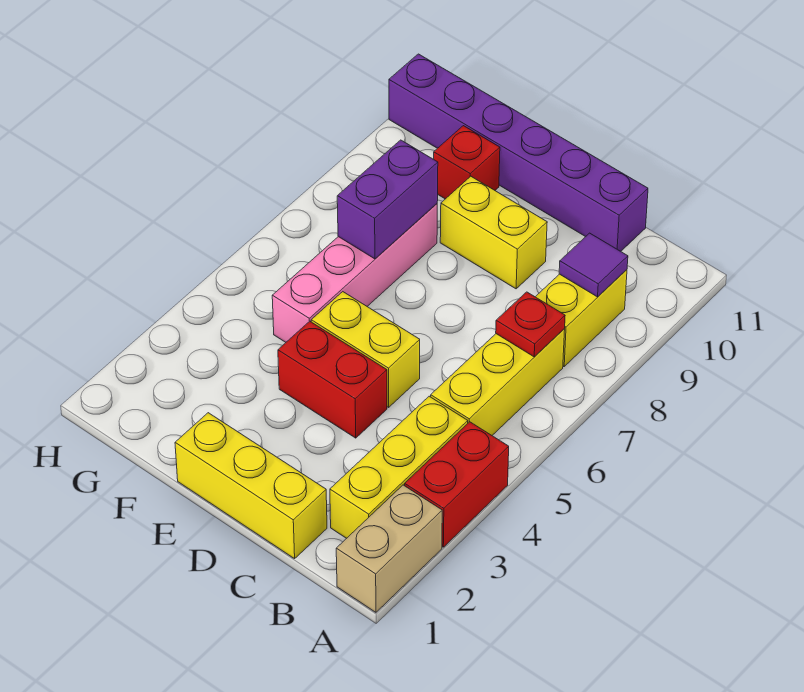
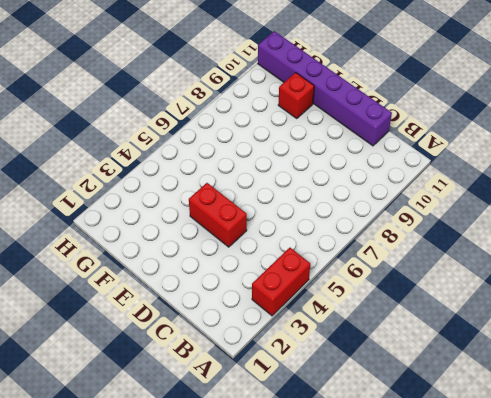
none -> tan 1x2 brick [336,485,442,612]
none -> yellow 1x3 brick [330,396,468,538]
none -> yellow 1x3 brick [431,329,565,435]

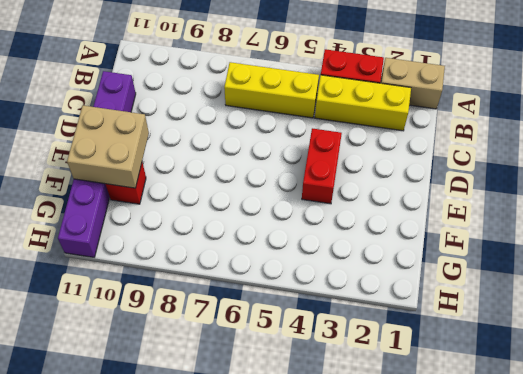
tan 2x2 brick [67,105,149,188] -> none
none -> yellow 1x2 brick [536,270,627,366]
none -> yellow 1x3 brick [175,413,327,559]
none -> yellow 1x2 brick [311,292,420,407]

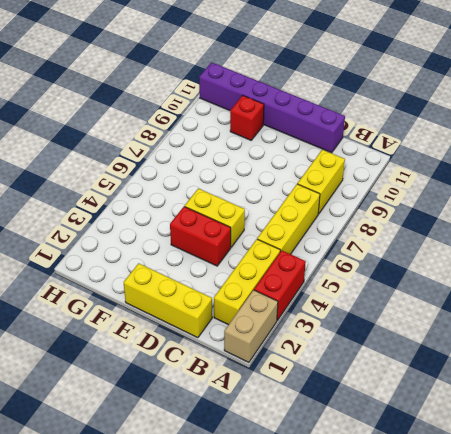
none -> yellow 1x2 brick [440,176,547,289]
none -> pink 1x4 brick [272,204,437,342]
none -> red 1x1 plate [496,292,565,357]

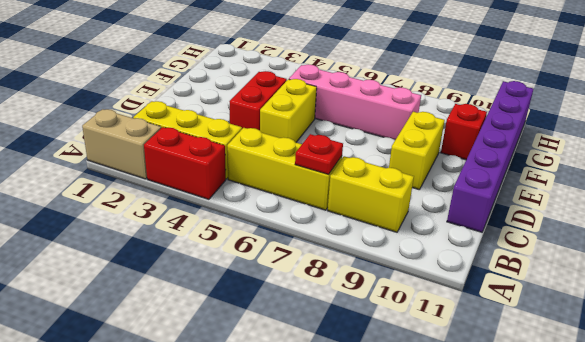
none -> yellow 1x3 brick [175,413,327,559]
none -> purple 1x1 tile [559,233,628,297]
none -> purple 1x2 brick [337,140,438,259]

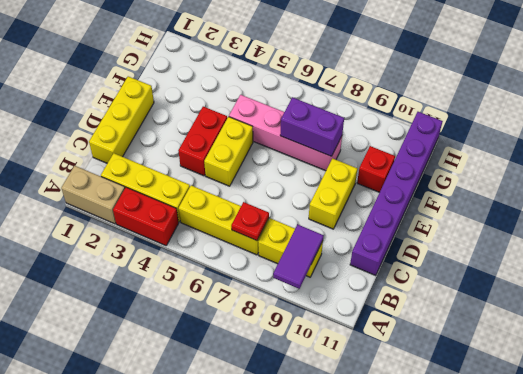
purple 1x2 tile [273,224,324,289] -> purple 1x1 tile [559,233,628,297]

